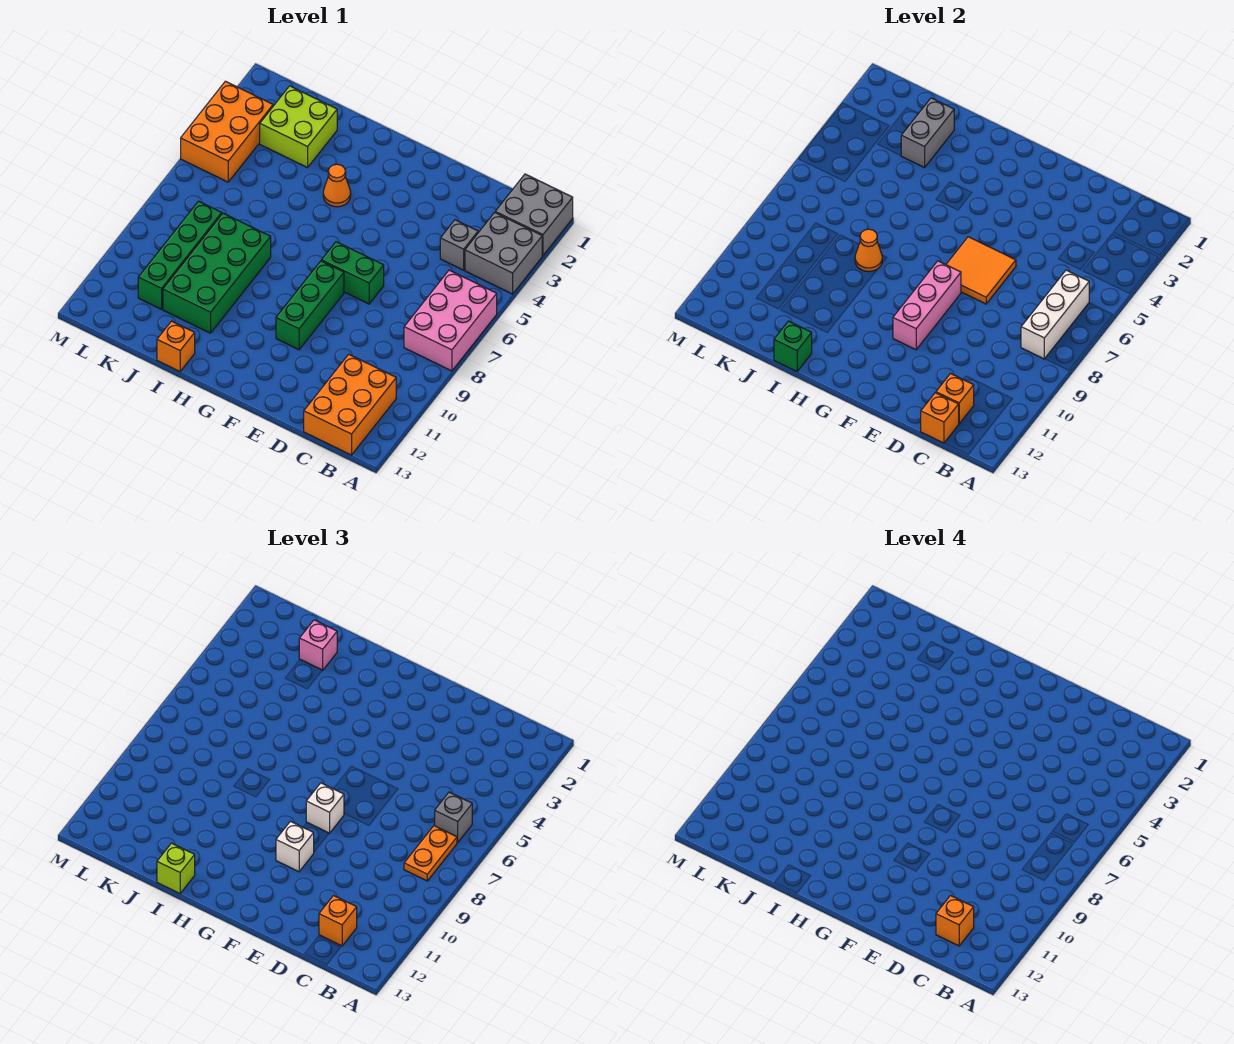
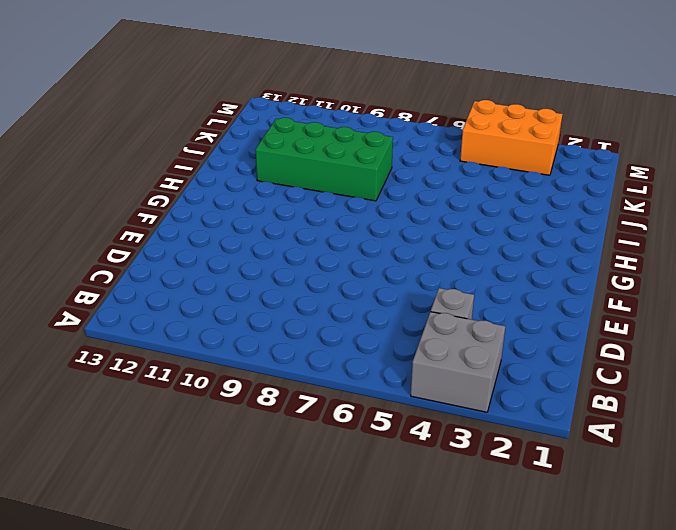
none -> grey 2x2 brick [495,174,573,256]
none -> pink 2x3 brick [404,270,497,371]
none -> orange 2x3 brick [304,354,396,455]

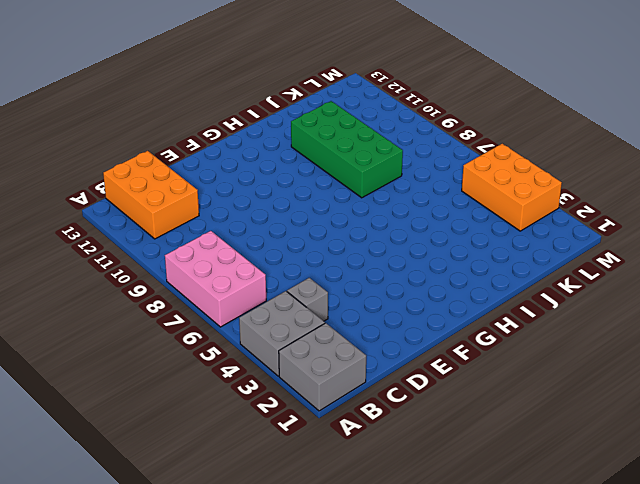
none -> green 1x2 brick [321,242,384,304]
none -> green 1x3 brick [276,261,344,350]
none -> orange 1x1 cone [323,164,351,207]

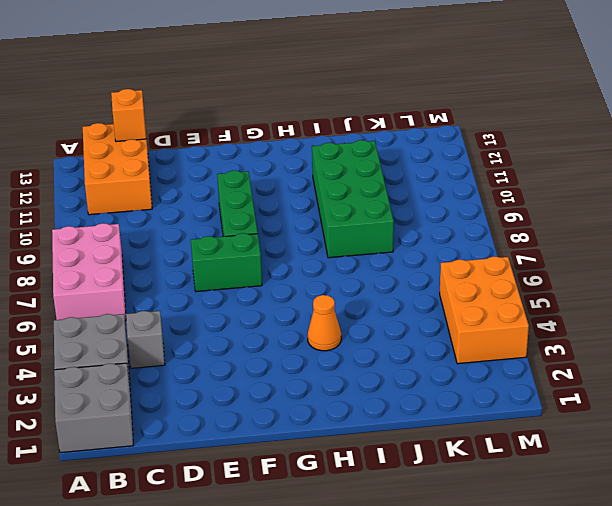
none -> orange 1x1 brick [157,321,195,371]
none -> lime 2x2 brick [260,86,337,168]
none -> green 1x4 brick [138,201,222,309]

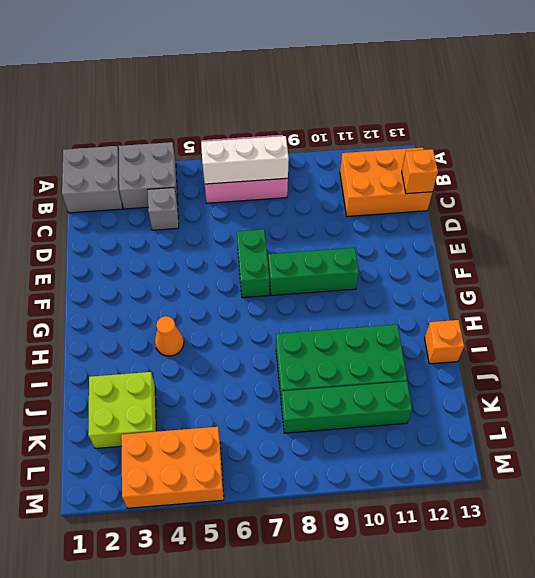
none -> orange 1x1 brick [936,374,974,424]
none -> orange 2x2 tile [946,237,1016,304]
none -> pink 1x3 brick [893,261,961,350]

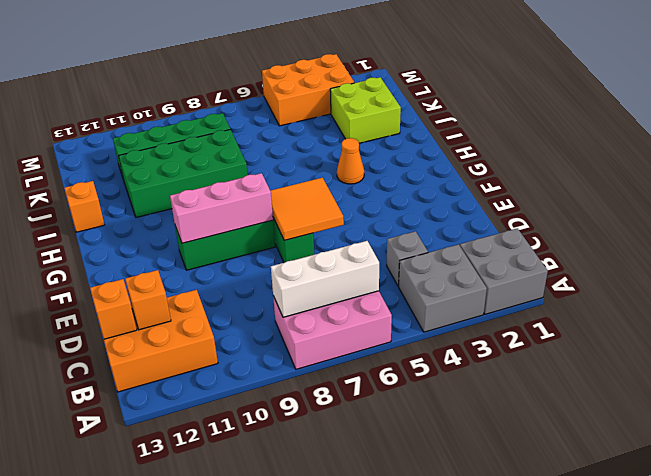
none -> orange 1x1 cone [855,229,882,271]
none -> green 1x1 brick [774,321,812,371]
none -> grey 1x2 brick [901,98,954,168]

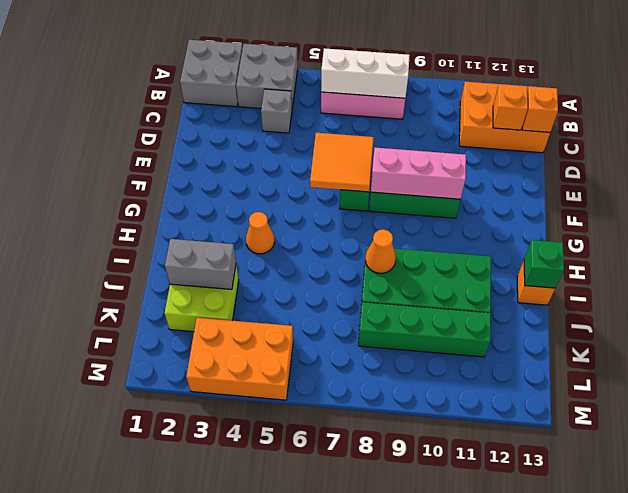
none -> grey 1x1 brick [435,792,472,843]
none -> orange 1x2 plate [404,826,457,881]
none -> orange 1x1 brick [319,896,357,946]

